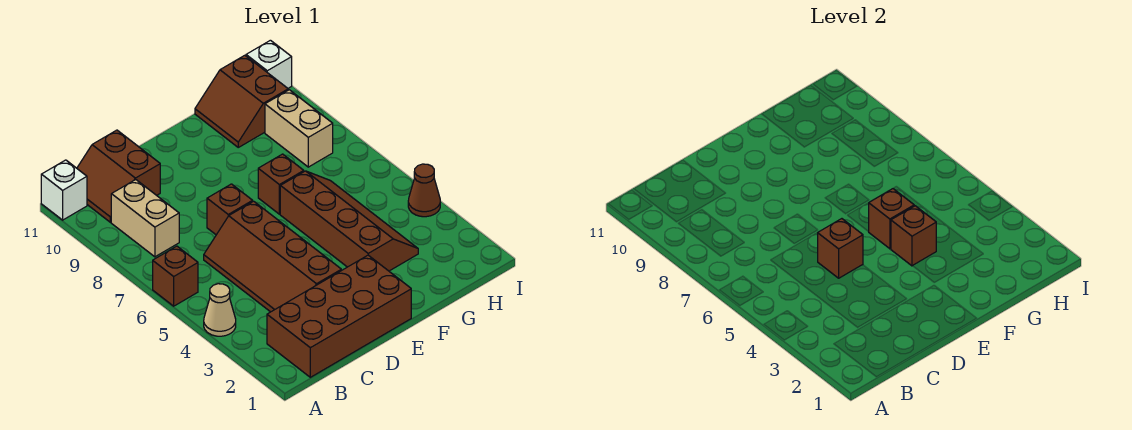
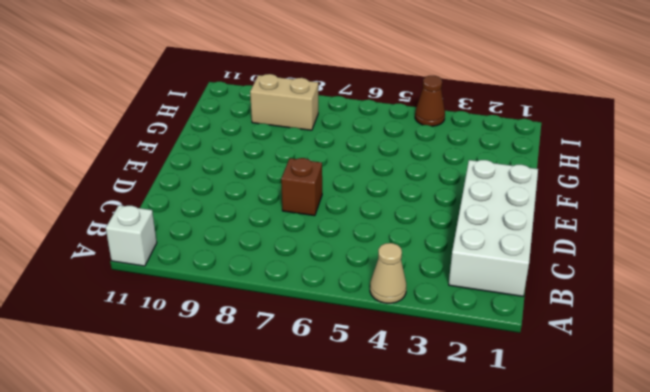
white 2x4 brick [449,160,538,296] -> brown 2x4 brick [267,255,411,377]
none -> brown 1x1 brick [153,246,198,306]
none -> tan 1x2 brick [111,180,179,257]
none -> brown 2x2 slope [77,130,160,222]

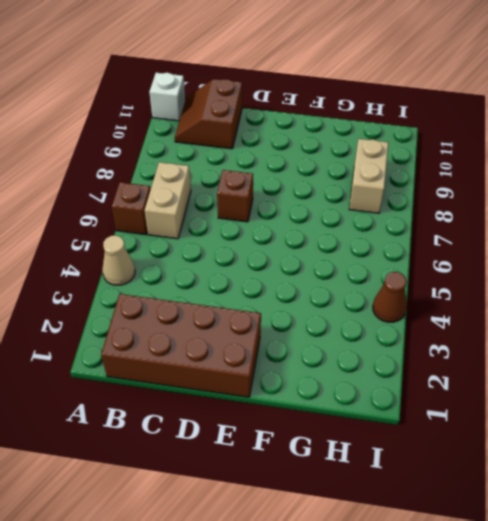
tan 1x2 brick [145,162,191,239] -> tan 1x2 brick moved to [111,180,179,257]
none -> brown 2x4 slope [204,201,341,312]
none -> brown 2x4 slope [280,171,418,271]
none -> brown 1x1 brick [258,154,304,214]

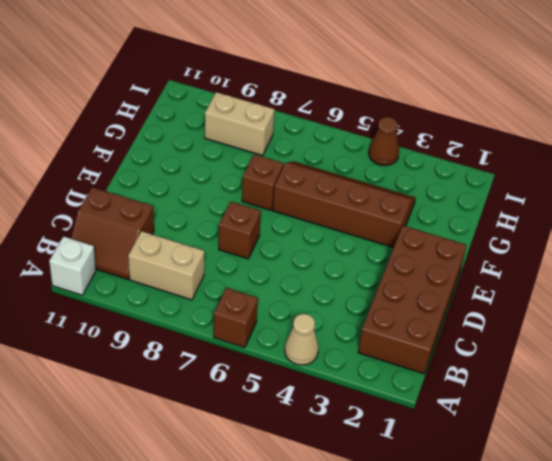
none -> brown 2x4 slope [204,201,341,312]
none -> brown 2x2 slope [195,55,288,147]
none -> white 1x1 brick [246,40,292,88]

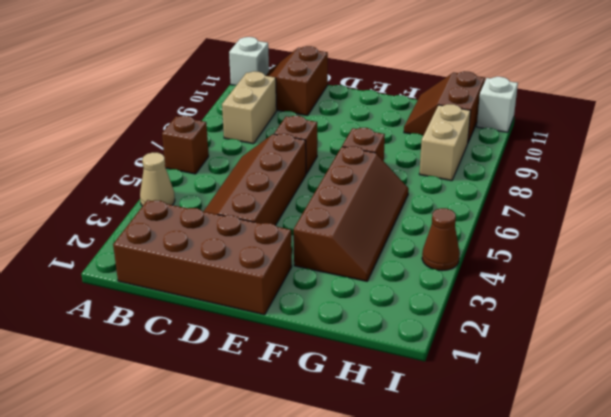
none -> brown 1x1 brick [818,219,863,278]
none -> brown 1x1 brick [891,206,936,266]
none -> brown 1x1 brick [869,189,914,249]

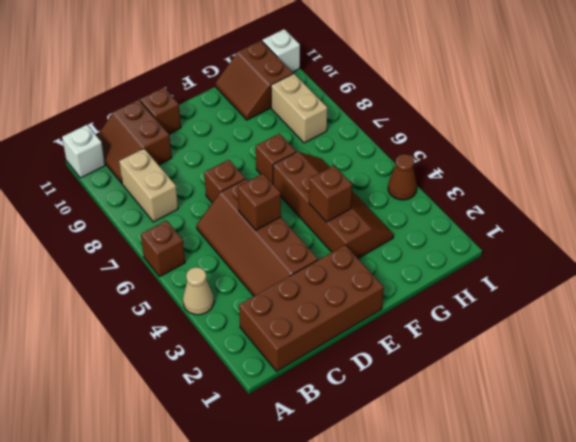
brown 1x1 brick [140,88,181,134] -> brown 1x1 brick moved to [869,189,914,249]

